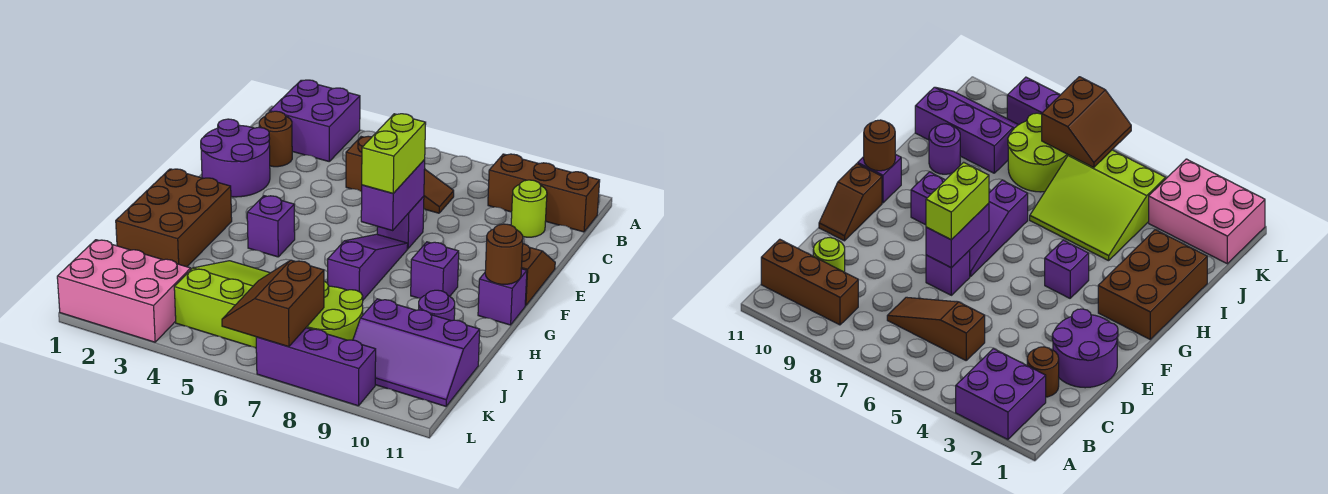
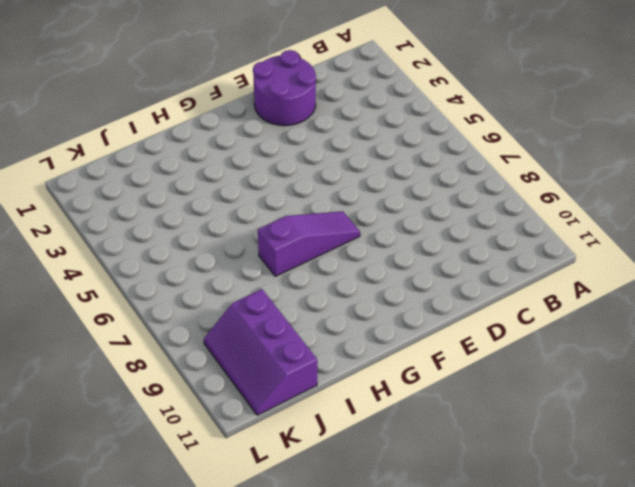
none -> purple 2x2 brick [270,80,360,161]
none -> brown 1x3 brick [488,154,600,232]
none -> brown 1x1 round brick [259,111,292,167]

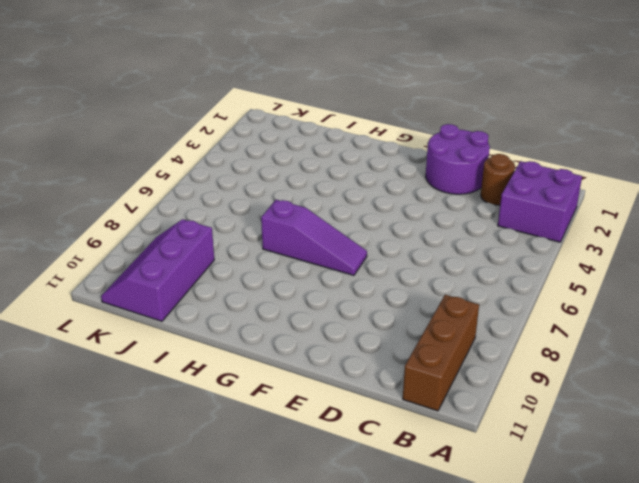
none -> brown 1x3 slope [346,136,454,213]
none -> lime 1x1 round brick [511,180,547,237]
none -> purple 1x1 brick [377,196,424,249]

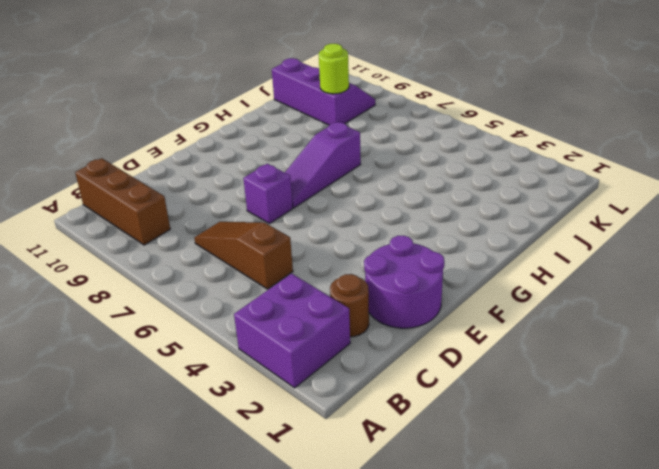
lime 1x1 round brick [319,44,349,94] -> lime 1x1 round brick moved to [511,180,547,237]
none -> brown 1x2 slope [521,244,555,306]
none -> brown 2x3 brick [116,169,232,267]
none -> purple 1x1 brick [247,196,295,257]

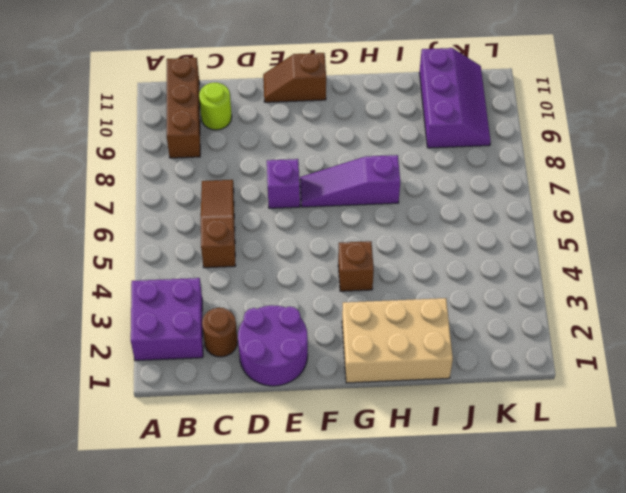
tan 2x3 brick [342,298,453,383] -> brown 2x3 brick [116,169,232,267]
brown 1x1 brick [338,241,374,291] -> purple 1x1 brick [247,196,295,257]
none -> purple 1x1 brick [411,242,459,298]
none -> purple 1x1 brick [478,269,527,325]
none -> lime 3x3 slope [174,261,270,348]

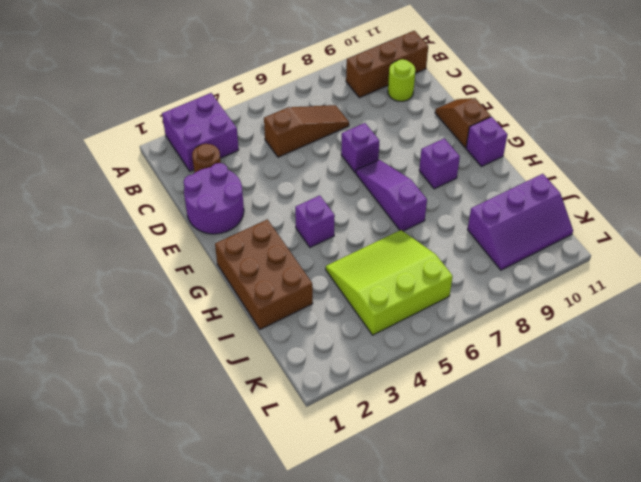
none -> purple 1x1 round brick [418,290,455,321]
none -> lime 2x2 round brick [306,281,363,340]
none -> pink 2x3 brick [57,240,191,342]

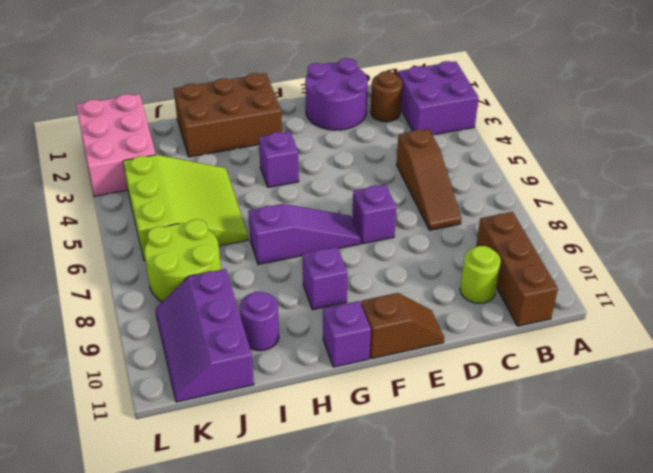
none -> purple 1x3 brick [256,328,376,406]
none -> purple 1x2 brick [361,160,425,230]
none -> brown 1x1 round brick [485,224,523,284]

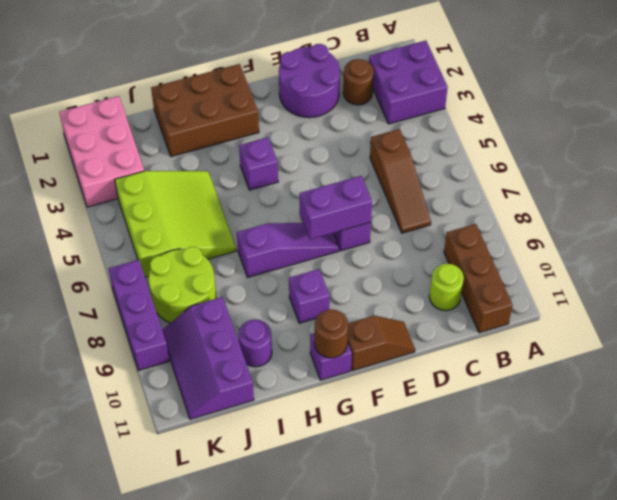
none -> brown 2x2 slope [222,260,324,347]
none -> lime 1x2 brick [362,114,426,193]

